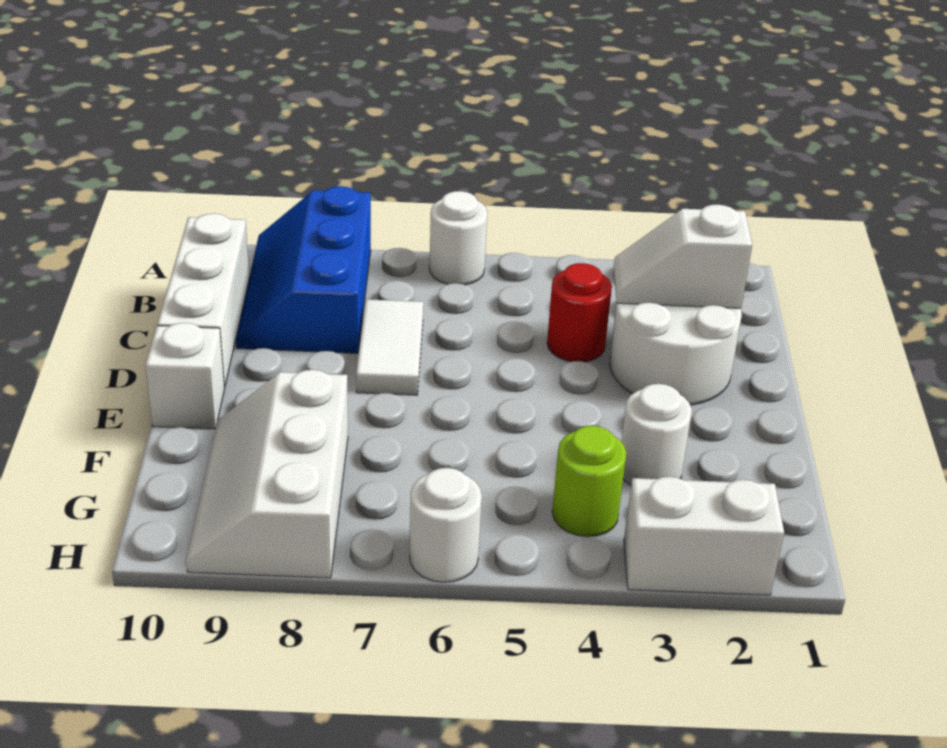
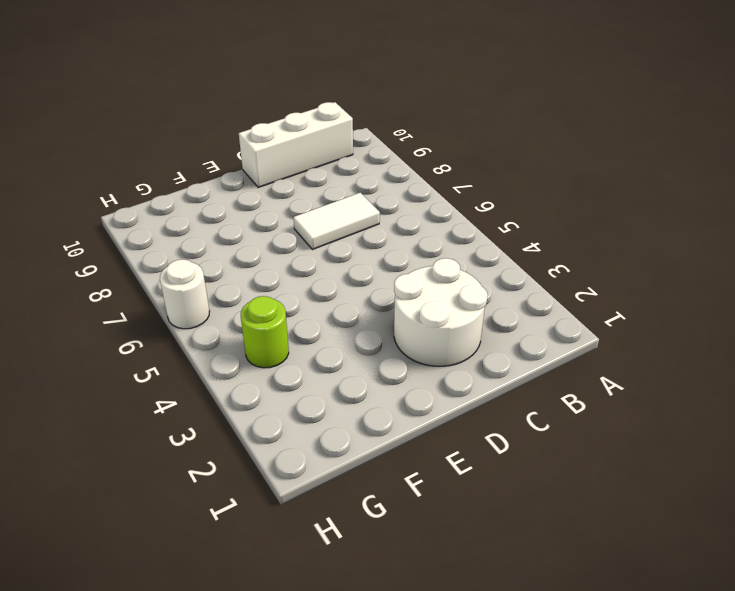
none -> white 1x1 round brick [429,191,487,285]
none -> blue 2x3 slope [236,186,371,353]
none -> red 1x1 round brick [547,263,612,362]

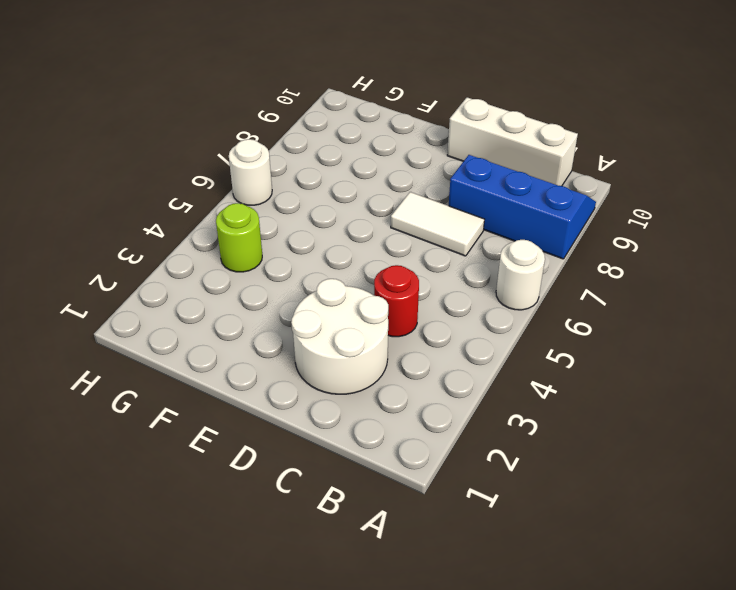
none -> white 1x1 brick [145,323,225,429]
none -> white 1x1 round brick [621,384,692,485]
none -> white 2x3 slope [186,370,348,578]

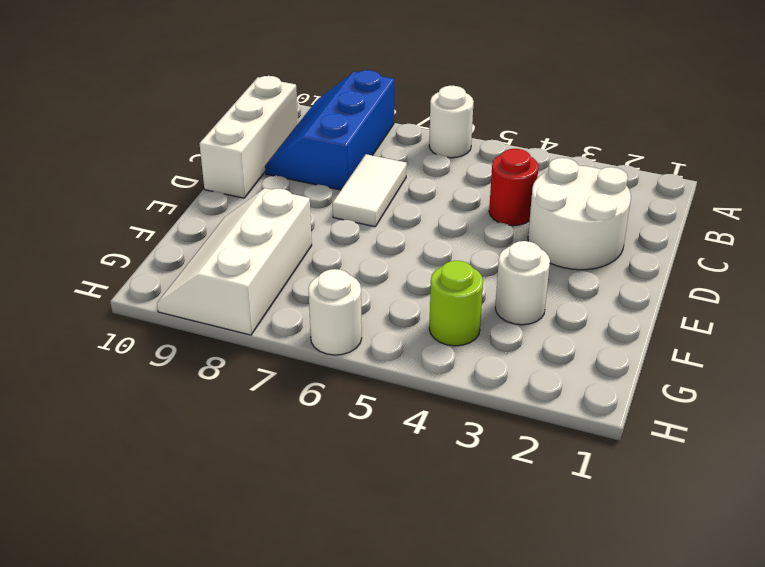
none -> white 1x1 brick [145,323,225,429]
none -> white 1x2 brick [624,477,784,595]
none -> white 1x2 slope [614,205,752,308]

